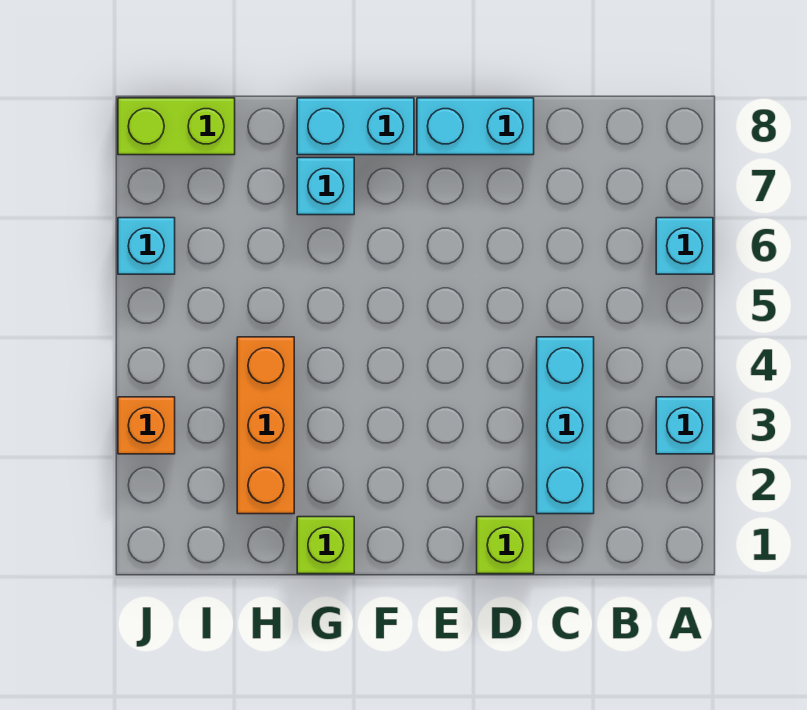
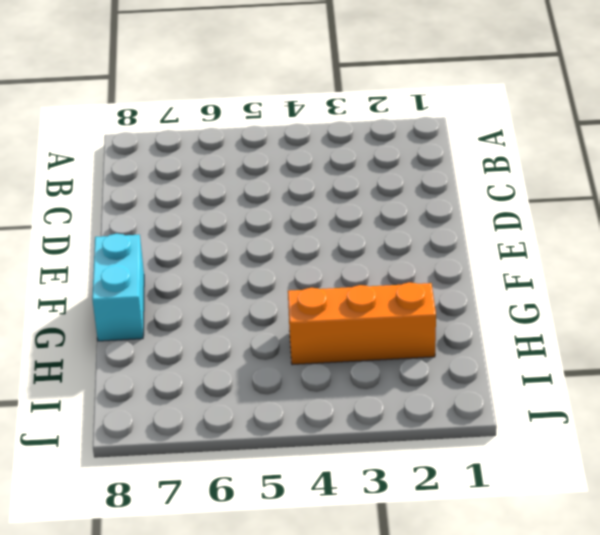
none -> cyan 1x1 brick [656,397,713,454]
none -> cyan 1x1 brick [656,218,713,274]
none -> cyan 1x3 brick [537,337,594,514]

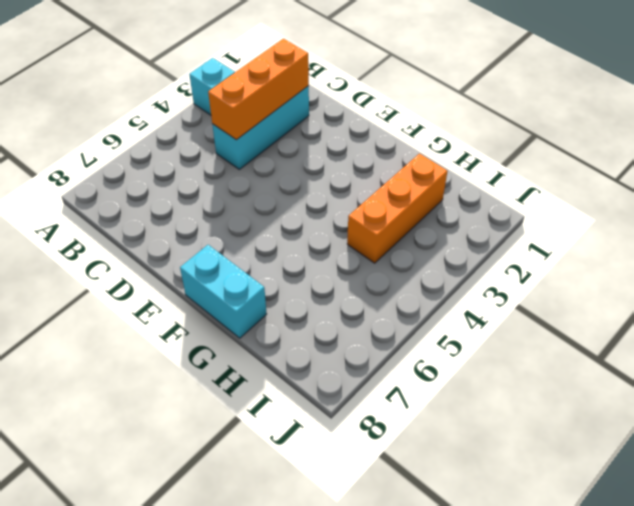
orange 1x3 brick [208,39,309,140] -> none
none -> cyan 1x1 brick [656,218,713,274]
none -> lime 1x1 brick [477,517,534,574]
none -> cyan 1x2 brick [417,98,534,155]

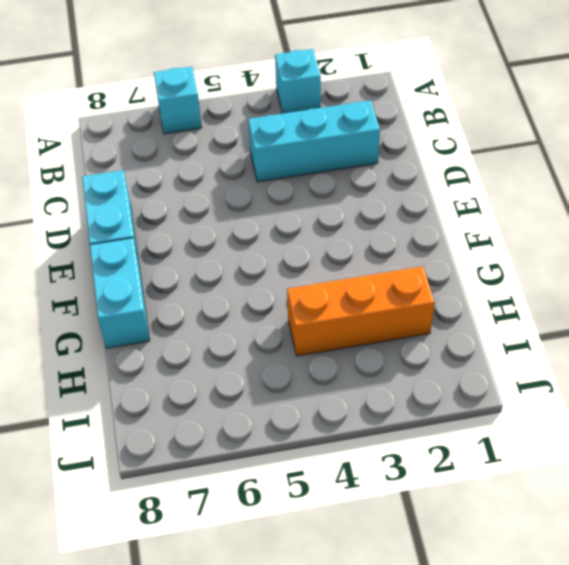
none -> lime 1x1 brick [477,517,534,574]
none -> lime 1x1 brick [297,517,354,574]
none -> cyan 1x1 brick [297,158,354,215]

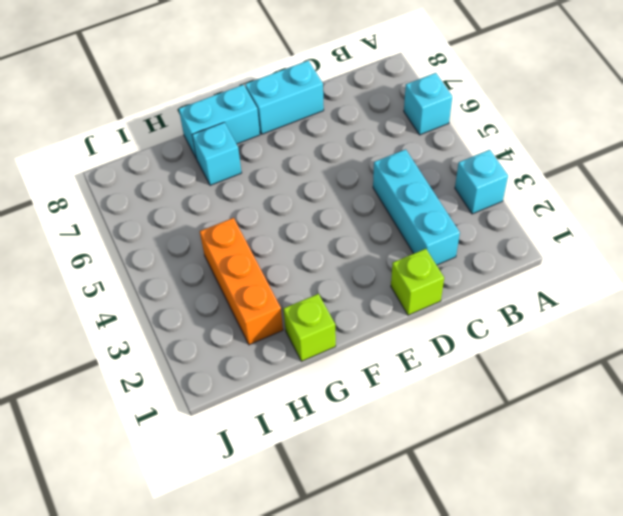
none -> lime 1x2 brick [118,98,235,155]
none -> orange 1x1 brick [118,397,175,454]
none -> cyan 1x1 brick [118,218,175,274]

